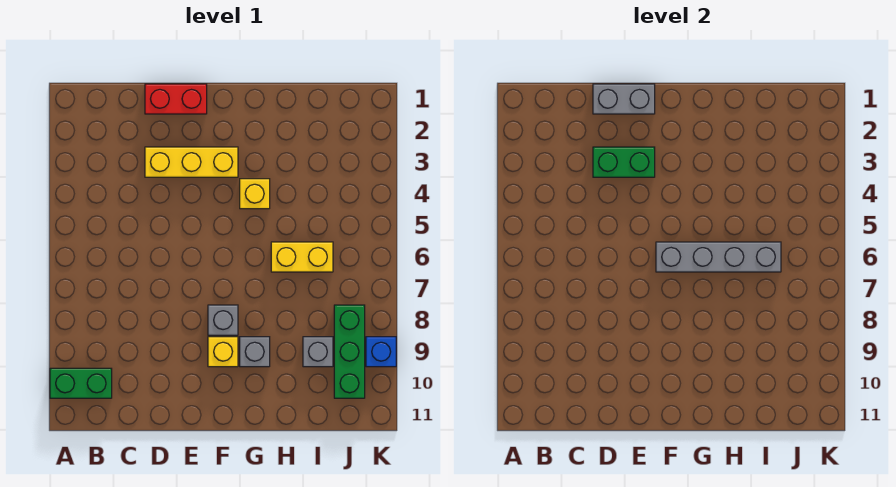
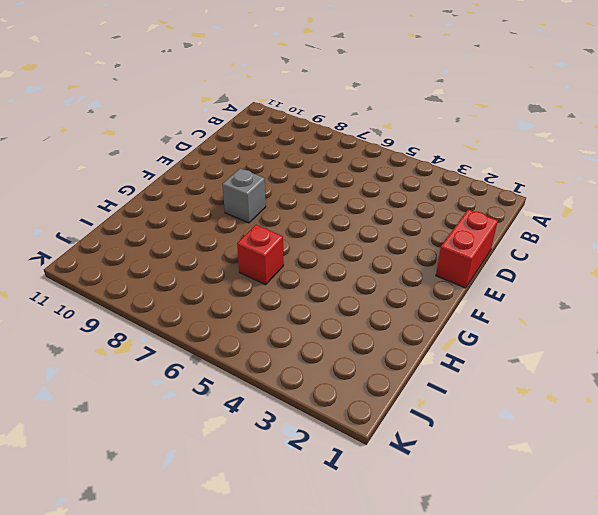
red 1x1 brick [237,225,284,285] -> yellow 1x2 brick [271,242,333,272]
none -> green 1x2 brick [50,368,112,398]
none -> yellow 1x3 brick [145,147,238,177]
none -> yellow 1x1 brick [208,337,238,367]

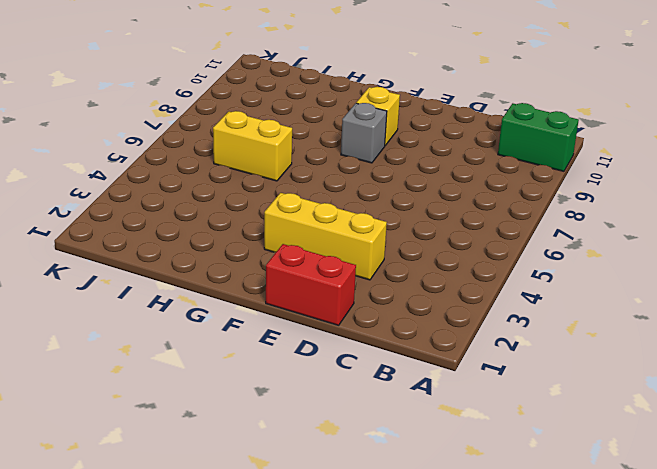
none -> yellow 1x1 brick [240,179,270,209]
none -> grey 1x1 brick [240,337,270,367]
none -> grey 1x1 brick [303,337,333,367]

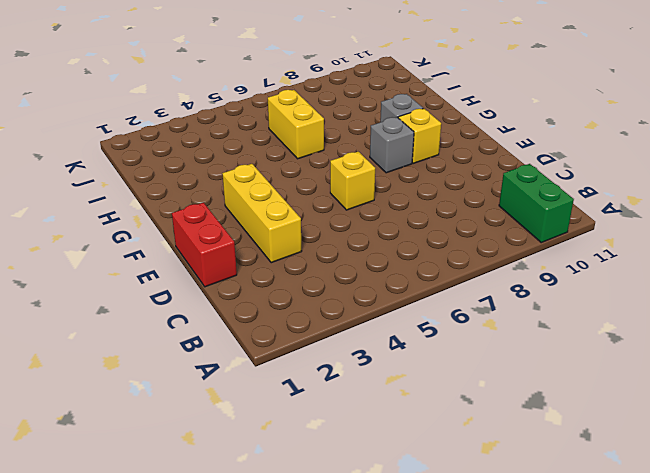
yellow 1x1 brick [330,152,375,210] -> yellow 1x1 brick moved to [240,179,270,209]
none -> grey 1x1 brick [303,337,333,367]
none -> green 1x3 brick [334,305,365,398]
none -> blue 1x1 brick [366,337,396,367]

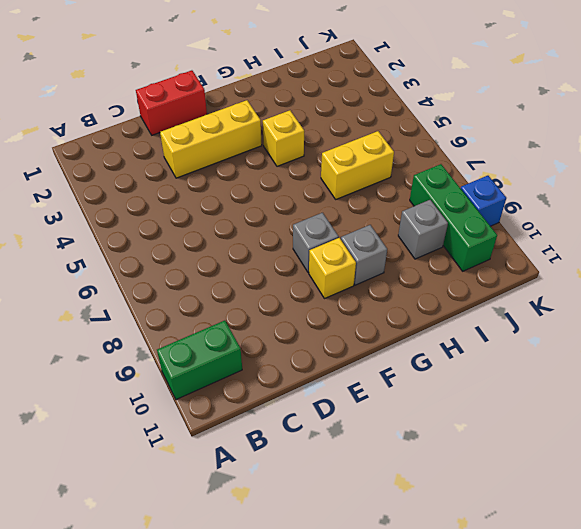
none -> grey 1x2 brick [593,84,655,114]
none -> green 1x2 brick [593,147,655,177]
none -> grey 1x4 brick [656,242,781,272]

